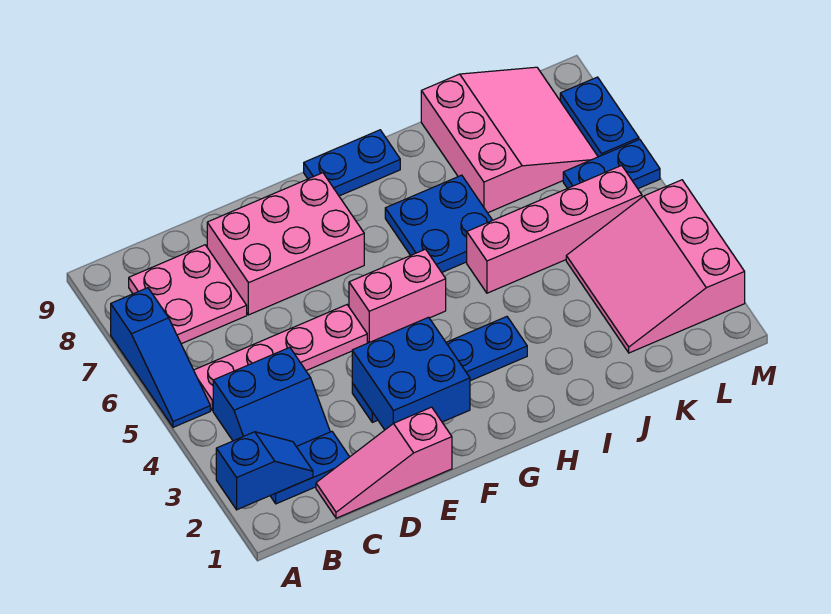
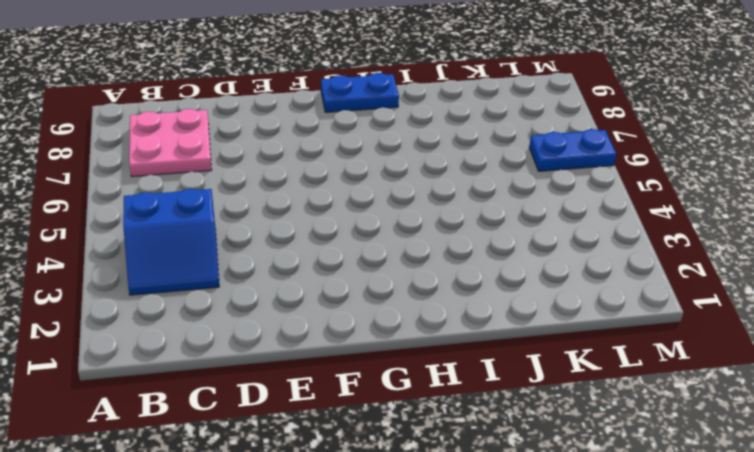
none -> blue 1x3 slope [111,288,210,427]
none -> blue 1x2 plate [270,432,349,504]
none -> pink 1x4 plate [194,305,367,411]

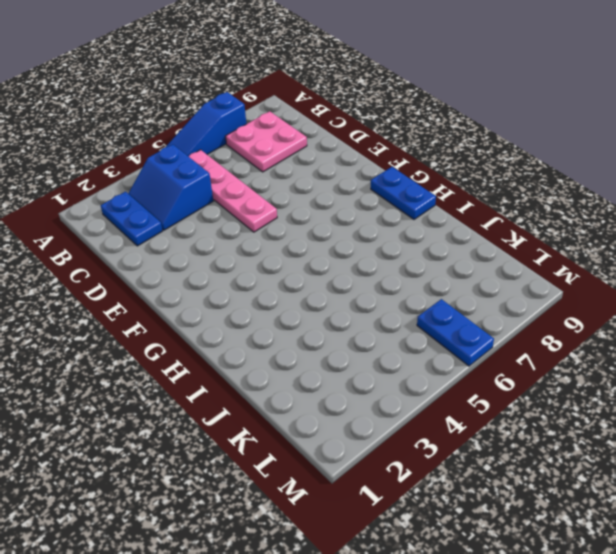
none -> pink 1x3 slope [316,407,452,518]
none -> pink 2x3 brick [207,173,364,315]
none -> blue 1x4 plate [352,317,527,422]

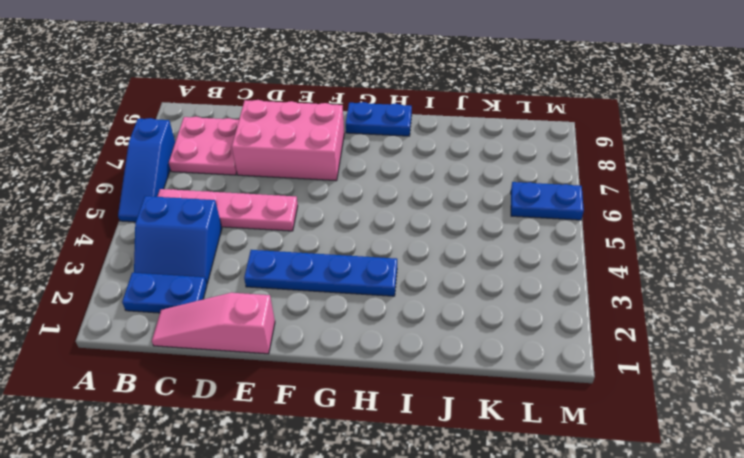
none -> pink 1x2 brick [349,249,446,343]
none -> blue 2x2 plate [385,175,492,272]
none -> pink 1x4 brick [467,165,642,293]

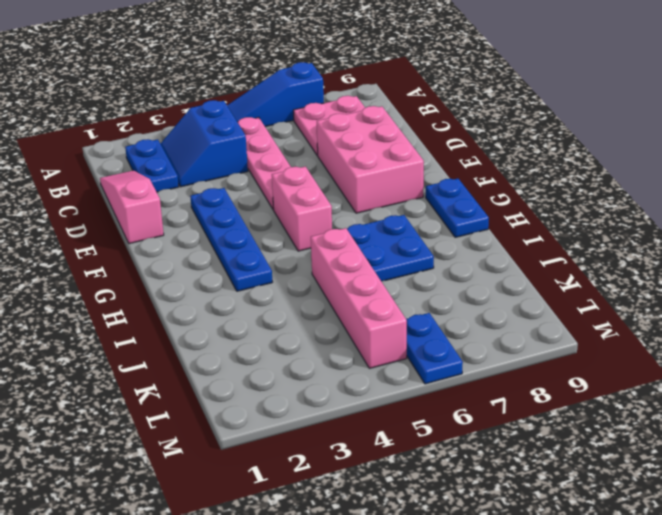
none -> pink 3x3 slope [421,67,598,213]
none -> pink 3x3 slope [566,180,745,353]
none -> blue 1x2 plate [560,77,639,157]

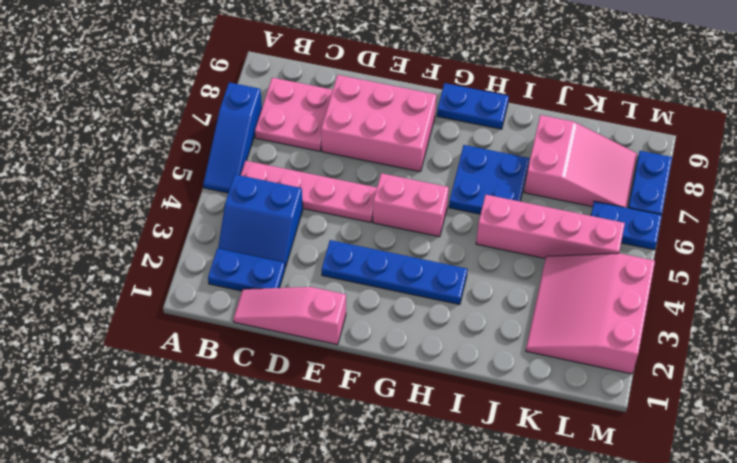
pink 2x3 slope [524,115,637,208] -> pink 3x3 slope [421,67,598,213]
none -> blue 1x2 slope [216,432,313,510]
none -> blue 2x2 brick [352,317,470,430]

